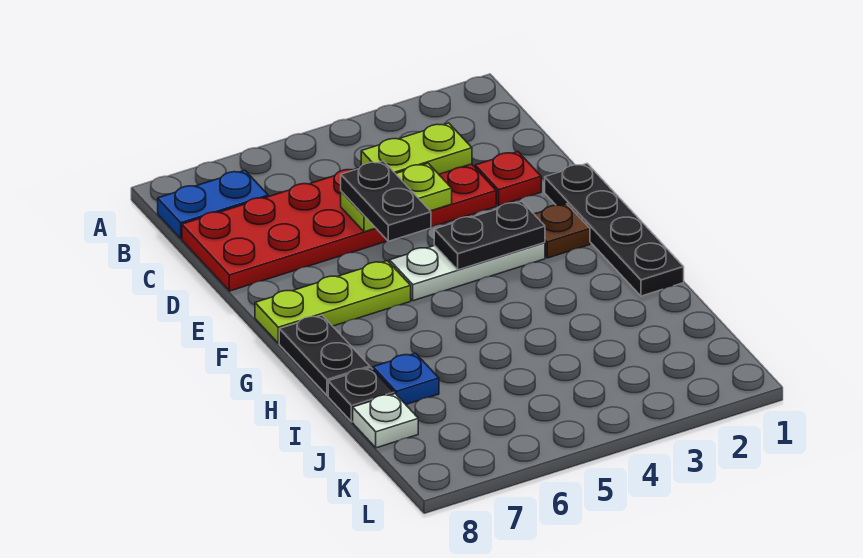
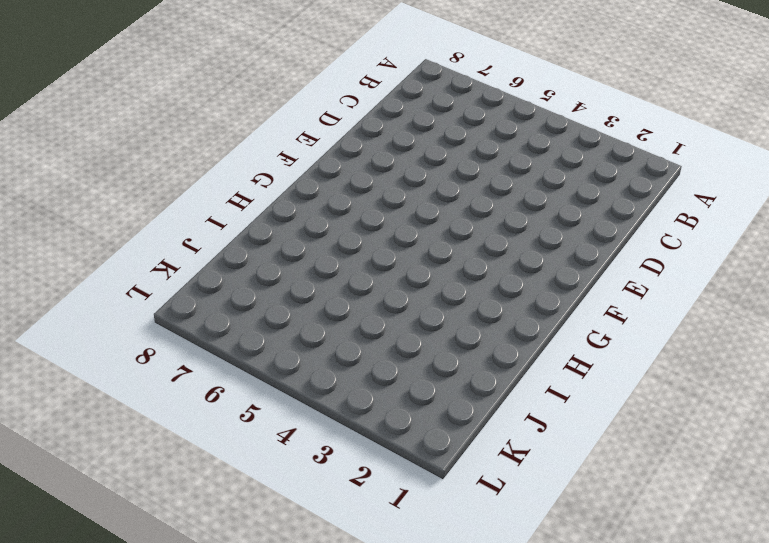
none -> blue 1x2 plate [158,170,268,239]
none -> red 2x6 plate [182,164,496,291]
none -> red 1x1 plate [475,152,541,206]

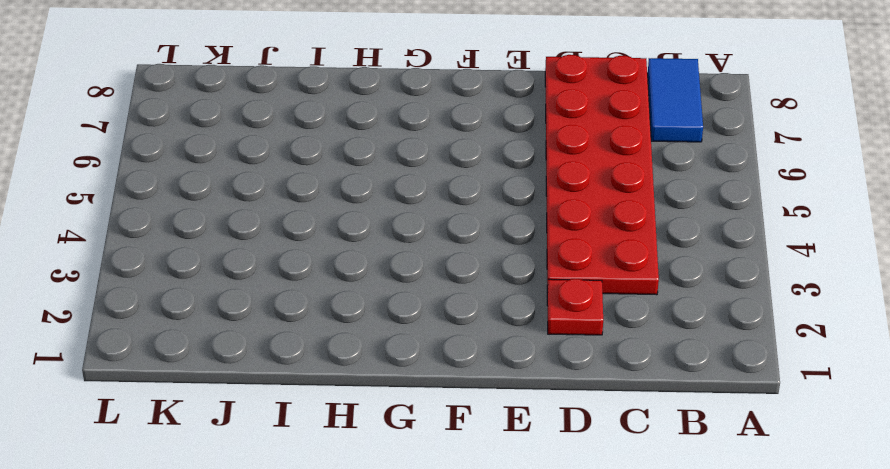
blue 1x2 tile [648,58,703,142] -> blue 1x2 plate [158,170,268,239]
none -> black 1x4 plate [545,164,684,296]
none -> brown 1x1 plate [534,204,590,258]
none -> white 1x3 plate [390,242,545,301]

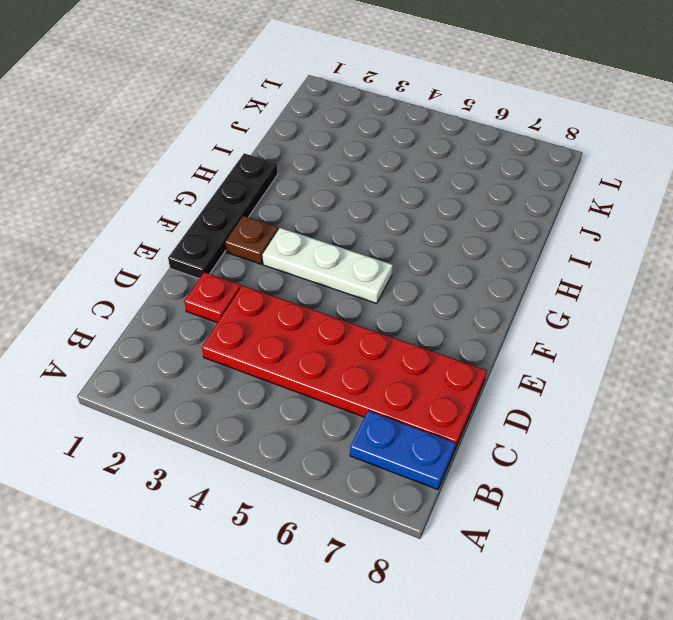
none -> lime 1x3 plate [255,261,411,343]
none -> black 1x2 plate [279,315,370,396]
none -> blue 1x1 plate [373,353,439,404]

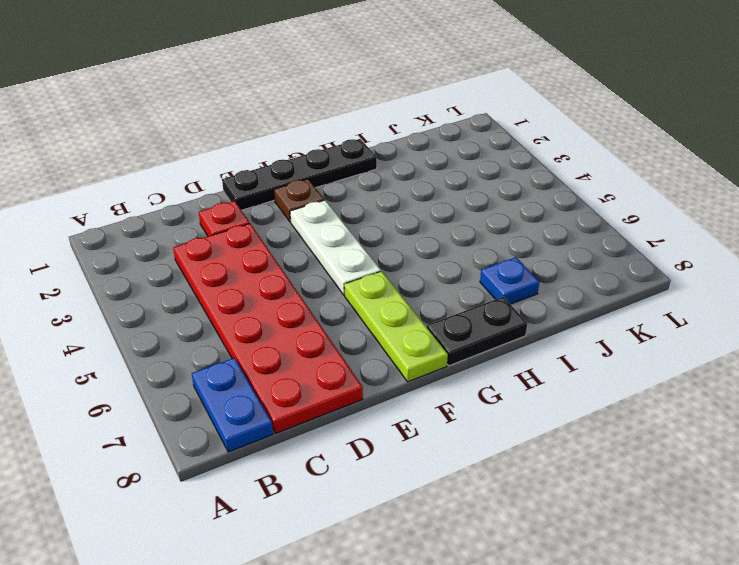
none -> black 1x1 plate [328,368,394,422]
none -> white 1x1 plate [353,394,418,448]
none -> lime 1x2 plate [361,123,472,174]

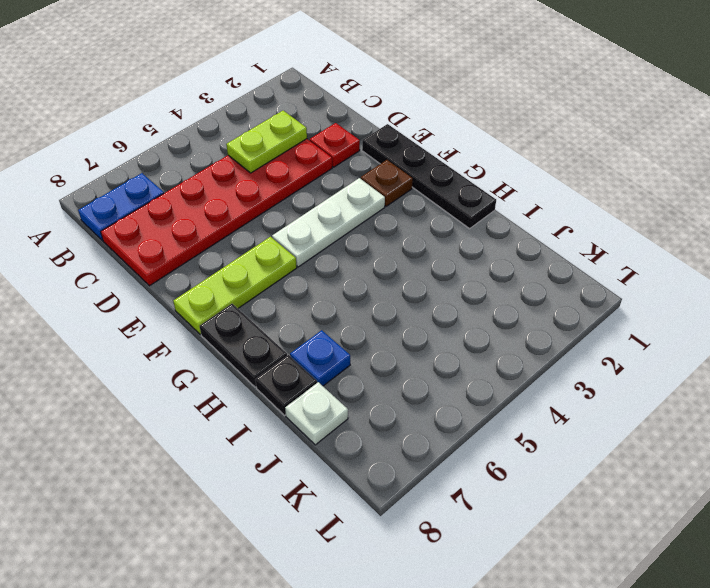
none -> lime 1x2 plate [341,163,452,232]
none -> black 1x2 plate [434,201,545,270]
none -> black 1x2 plate [341,161,431,241]

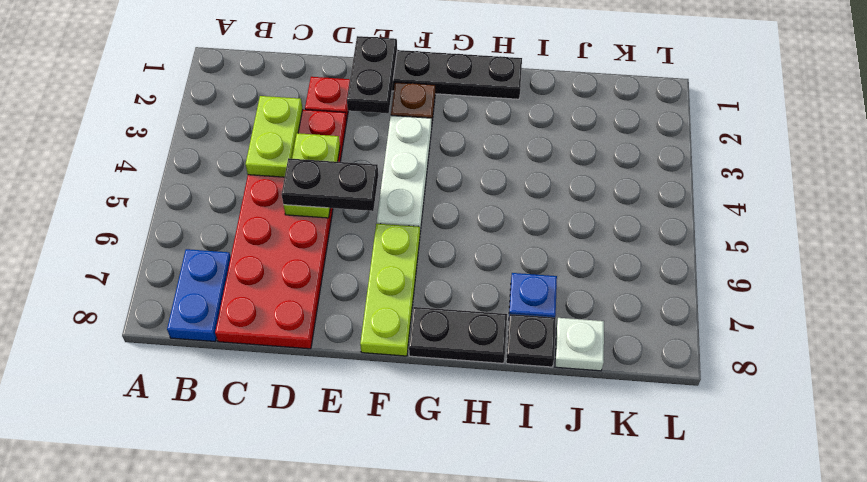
black 1x2 plate [347,36,397,113] -> black 1x2 plate moved to [434,201,545,270]

